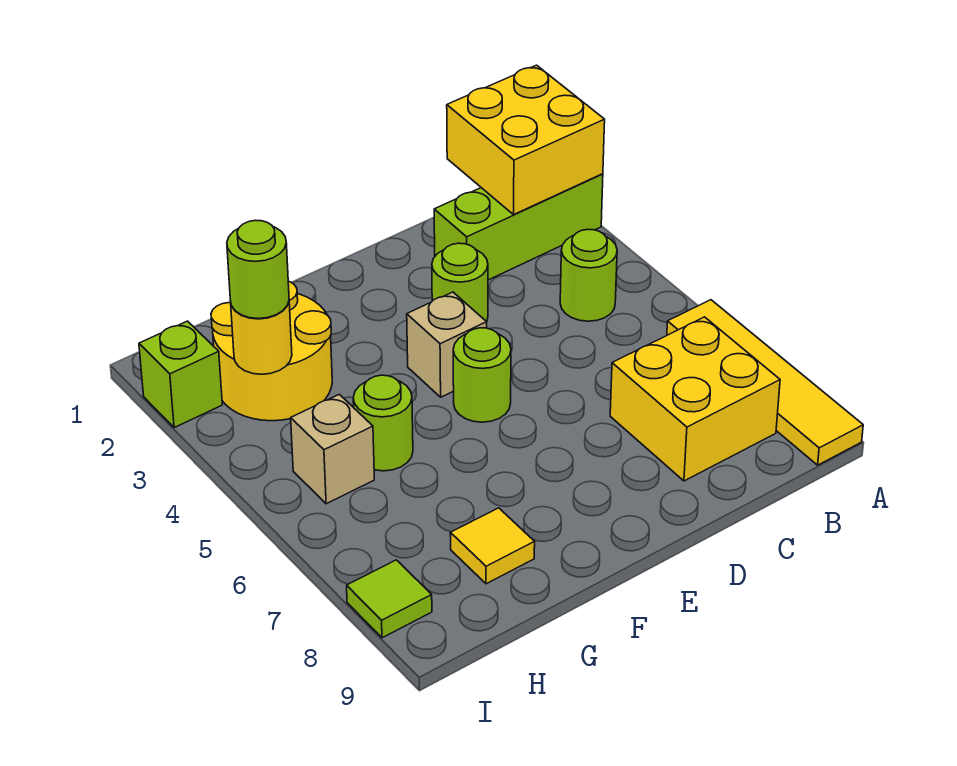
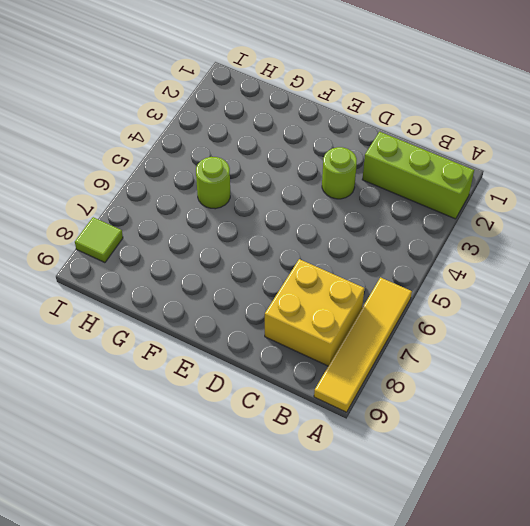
none -> lime 1x1 round brick [560,229,617,321]
none -> tan 1x1 brick [407,292,487,397]
none -> lime 1x1 round brick [453,328,511,422]

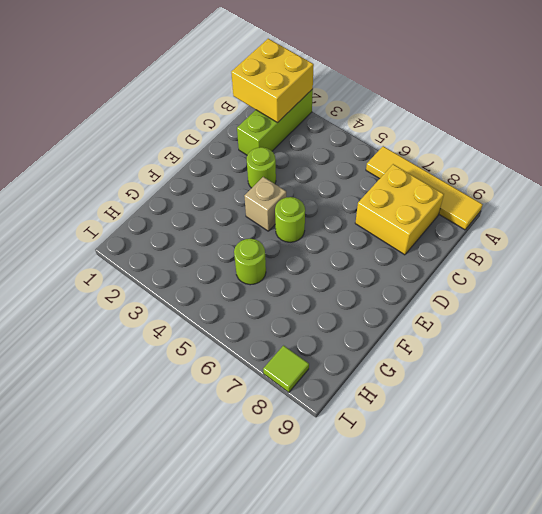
none -> lime 1x1 round brick [560,229,617,321]
none -> yellow 2x2 round brick [211,281,332,421]
none -> yellow 1x1 tile [450,508,535,584]

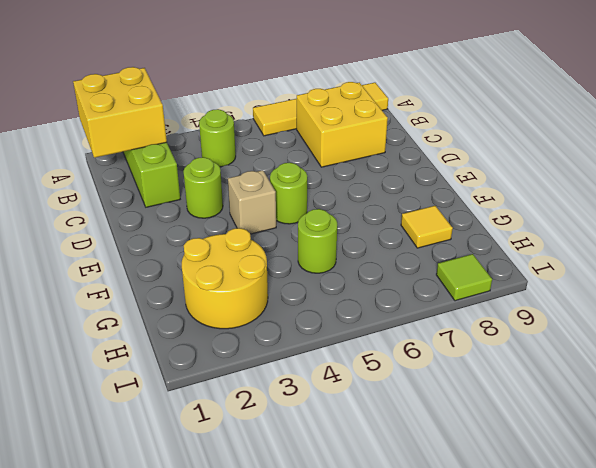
none -> tan 1x1 brick [291,394,374,504]
none -> lime 1x1 brick [139,321,222,428]
none -> yellow 1x1 round brick [231,302,292,374]

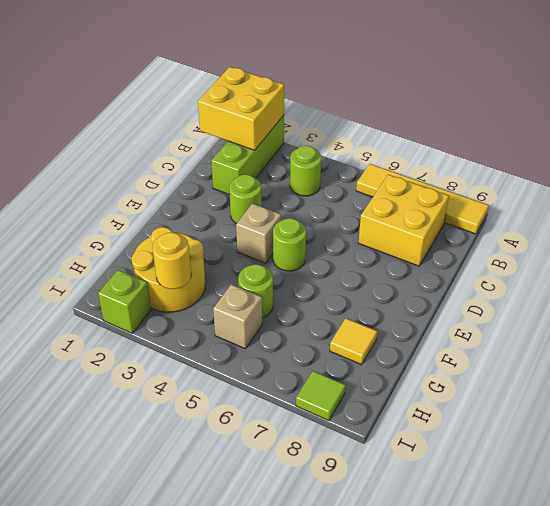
none -> lime 1x1 round brick [227,220,289,319]

